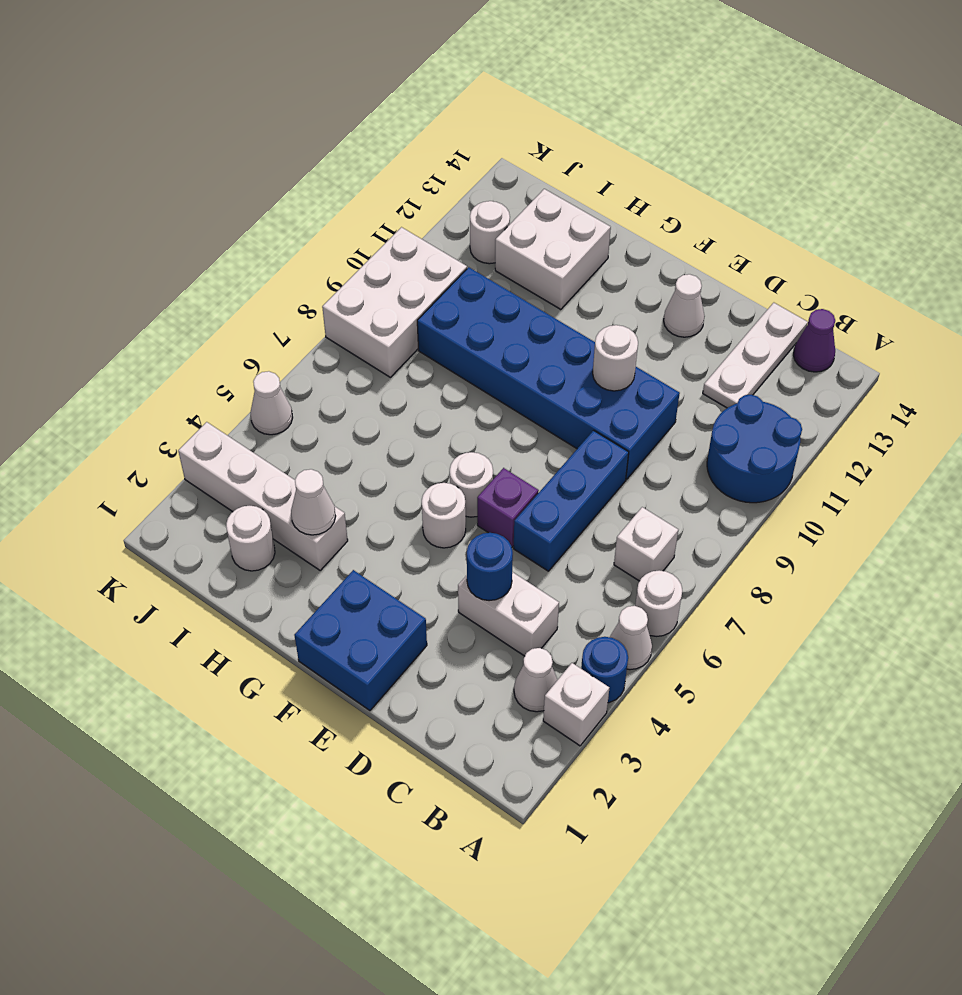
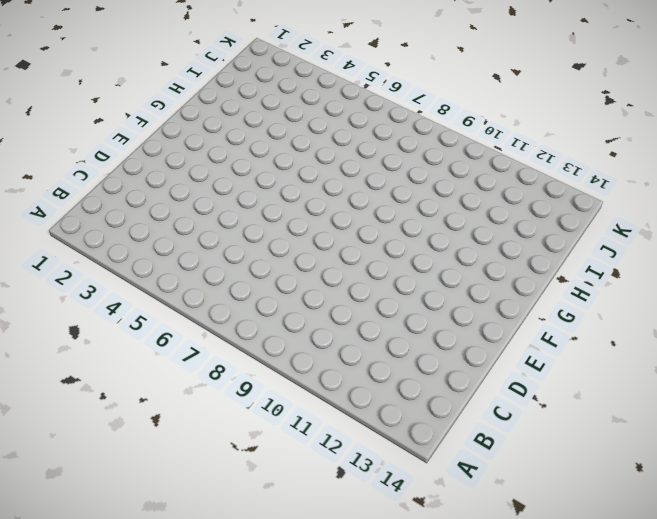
none -> white 1x1 brick [543,663,609,746]
none -> blue 1x1 round brick [581,637,628,703]
none -> white 1x1 cone [610,606,652,670]

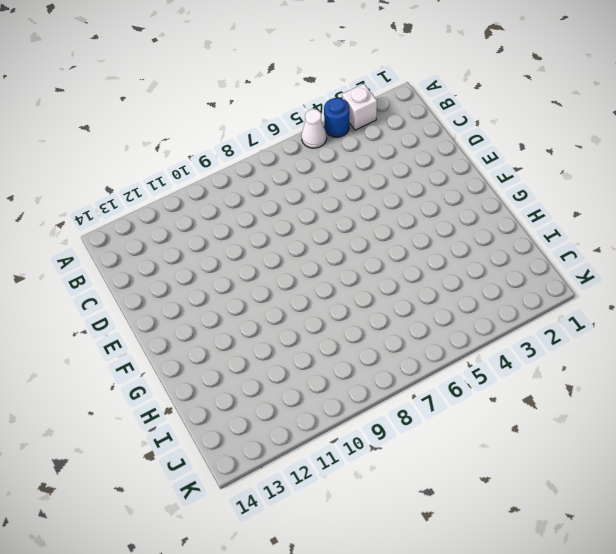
none -> white 1x1 round brick [635,570,682,636]
none -> blue 2x2 round brick [707,395,802,503]
none -> white 1x1 cone [514,648,557,712]

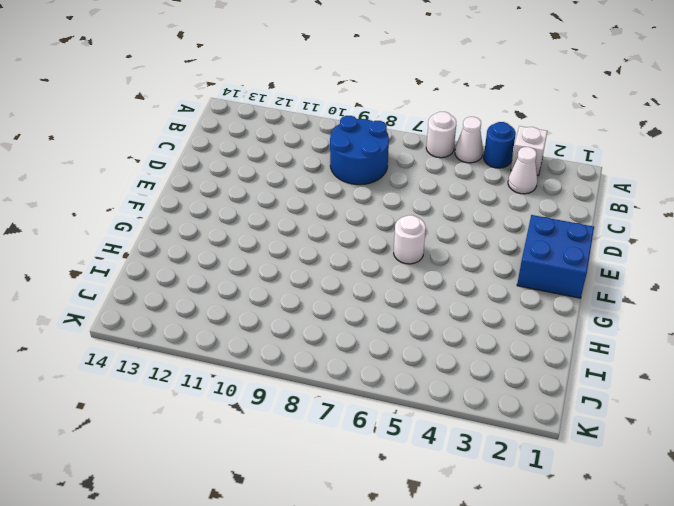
blue 2x2 round brick [330,116,389,185] -> blue 2x2 round brick moved to [707,395,802,503]
none -> white 1x1 brick [614,507,678,581]
none -> purple 1x1 cone [794,309,835,372]
none -> white 1x2 brick [458,572,559,656]

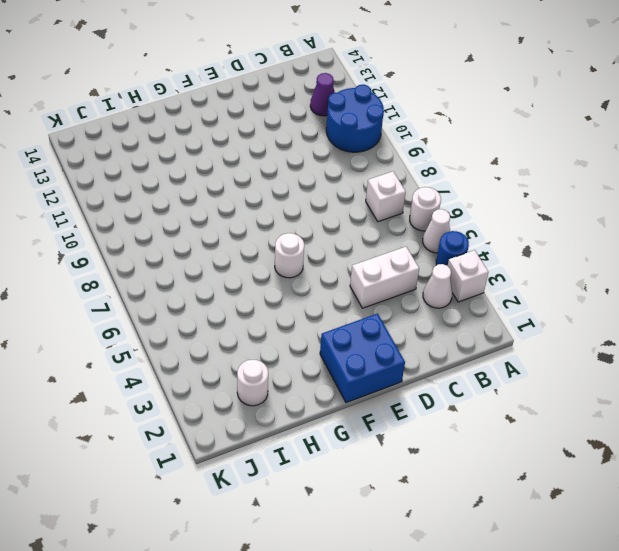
purple 1x1 cone [310,73,335,116] -> purple 1x1 cone moved to [794,309,835,372]
none -> white 1x3 plate [703,303,808,408]
none -> blue 1x3 brick [514,430,629,571]
none -> blue 2x6 brick [417,267,680,479]

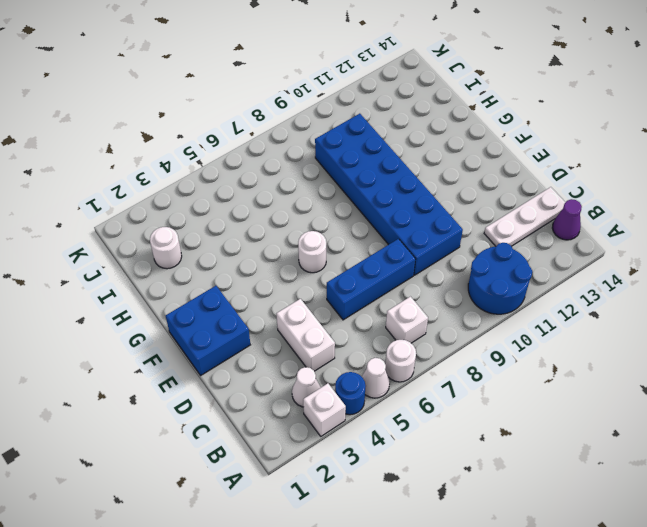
none -> purple 1x1 brick [477,468,539,547]
none -> white 1x1 cone [664,274,705,337]
none -> white 1x1 round brick [422,483,466,548]

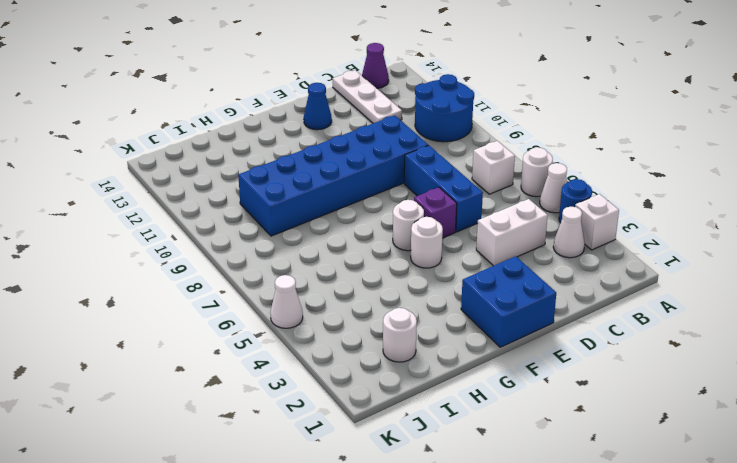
blue 1x1 cone [304,83,332,130] -> white 1x1 cone [664,274,705,337]
none -> white 1x4 brick [178,422,348,570]
none -> white 2x2 brick [495,189,611,309]
none -> white 2x3 brick [322,227,467,377]

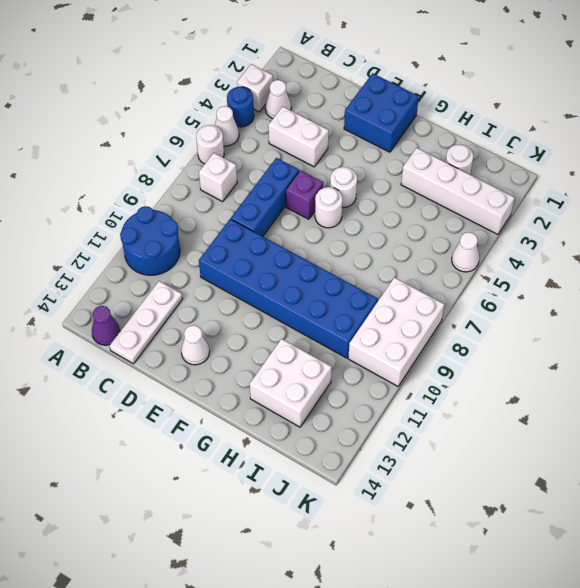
none -> white 1x1 round brick [470,201,510,264]
none -> blue 1x1 round brick [467,533,513,601]
none -> white 1x1 round brick [593,325,638,391]

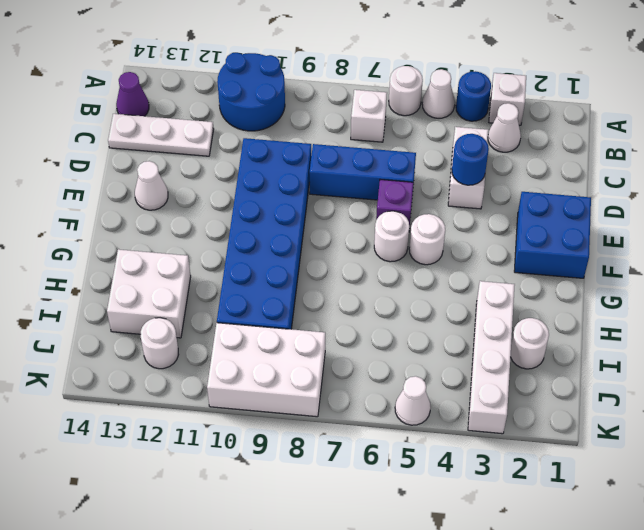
none -> white 1x1 round brick [593,325,638,391]
none -> white 1x1 cone [291,469,336,535]

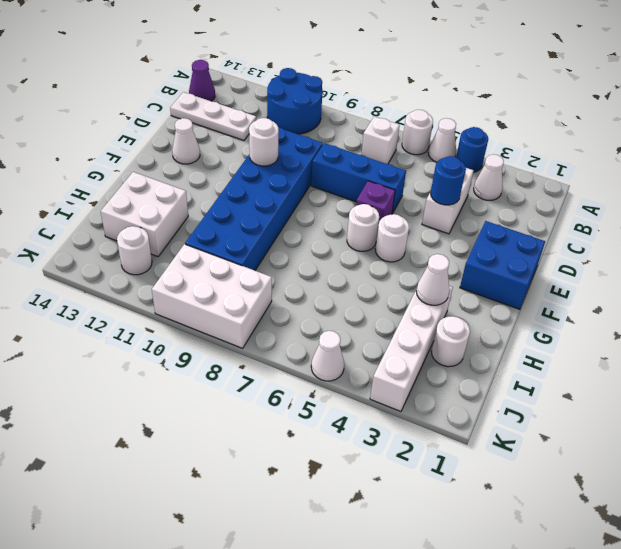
none -> white 1x1 brick [543,663,609,746]

